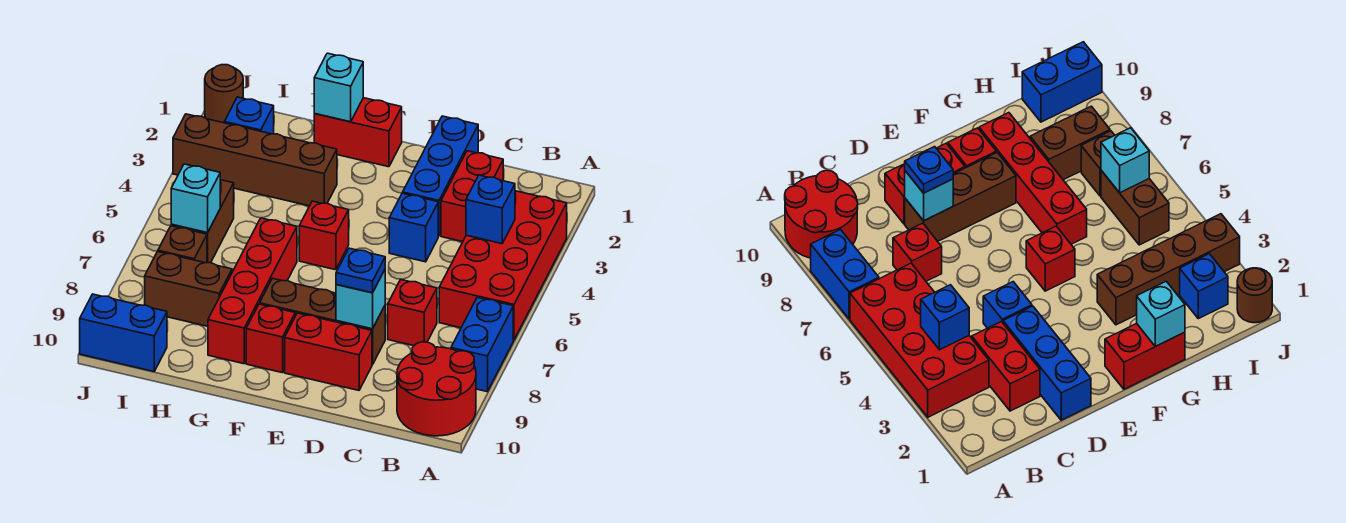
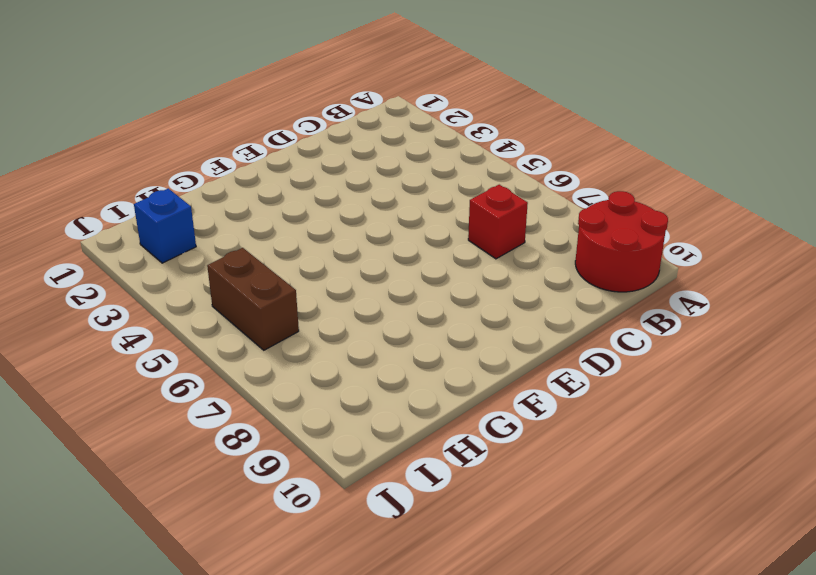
none -> red 2x4 brick [439,191,567,340]
none -> blue 1x2 brick [451,297,513,392]
none -> red 1x2 brick [441,151,503,242]

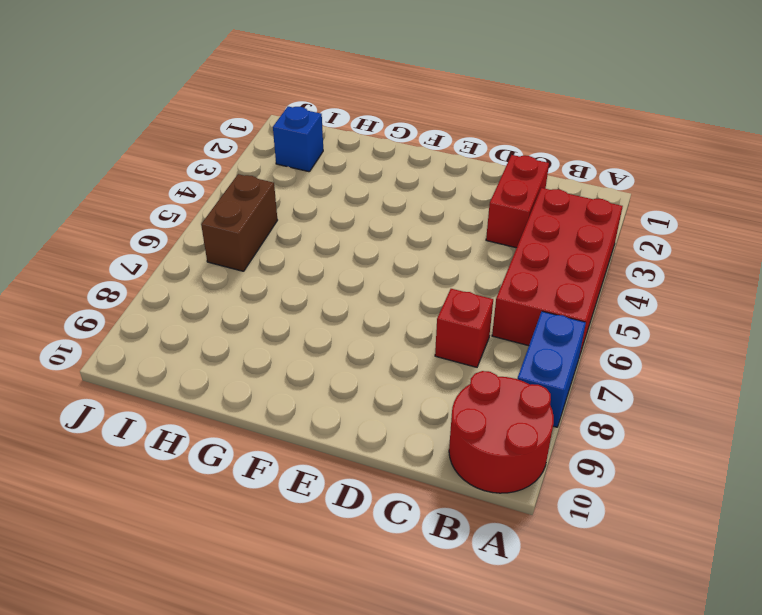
none -> blue 1x3 brick [403,116,478,236]
none -> blue 1x1 brick [389,193,438,262]
none -> brown 1x3 brick [260,278,385,365]

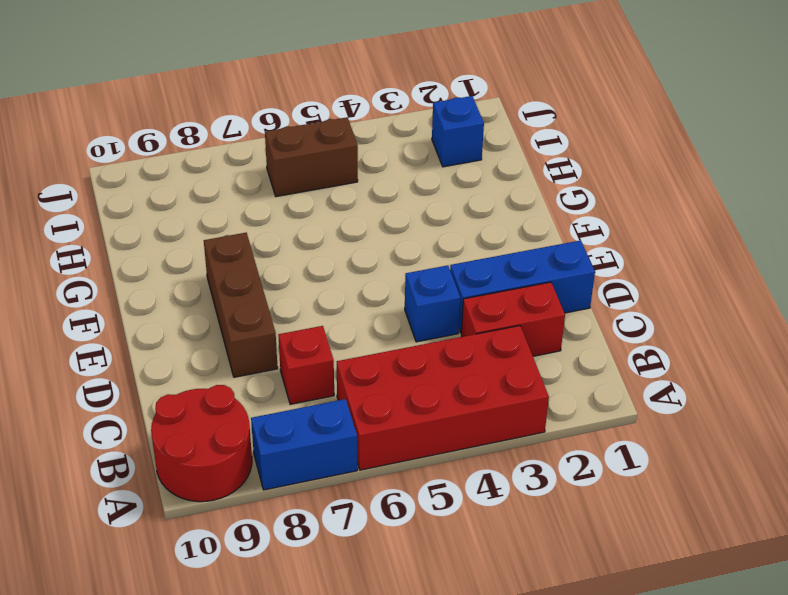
none -> red 1x2 brick [285,313,372,390]
none -> red 1x2 brick [314,98,402,167]
none -> red 1x1 brick [299,201,349,270]

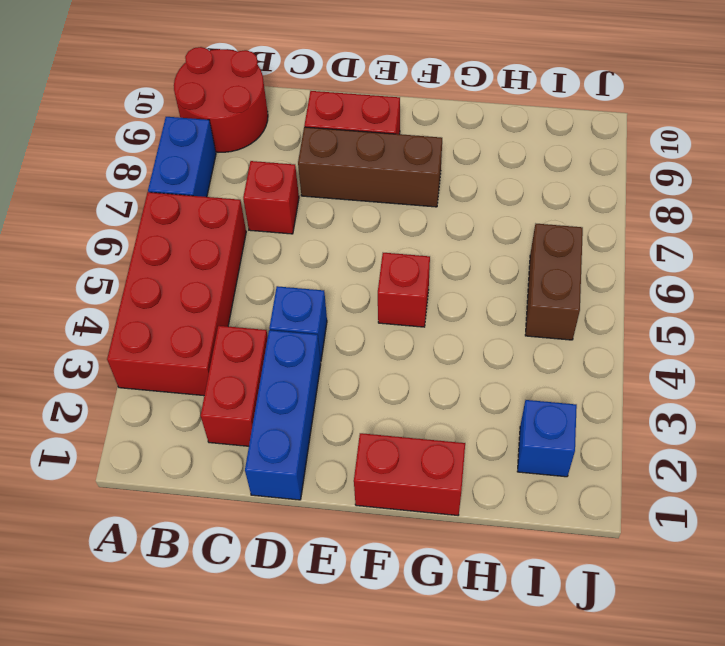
none -> red 1x1 brick [246,304,295,373]
none -> brown 1x4 brick [173,114,337,206]
none -> red 1x4 brick [208,218,297,364]

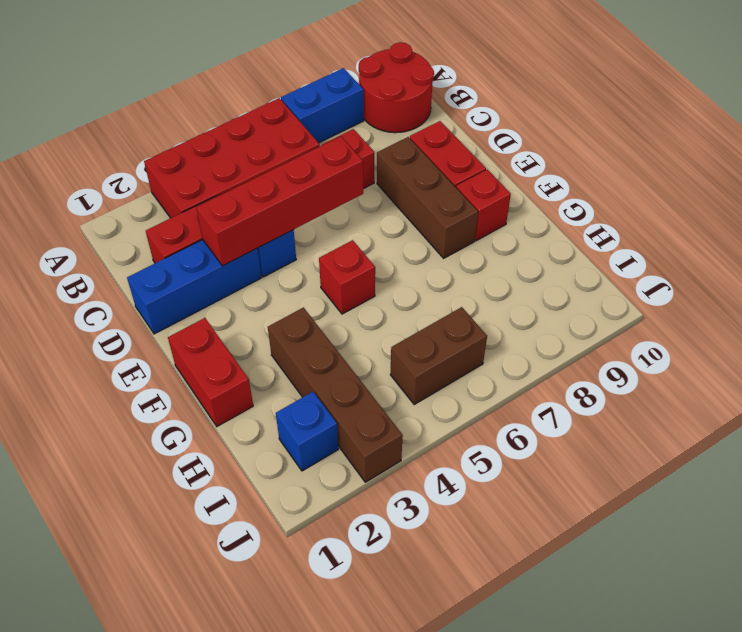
red 1x4 brick [196,136,363,266] -> red 1x4 brick moved to [208,218,297,364]
none -> brown 1x2 brick [145,252,232,326]
none -> brown 1x1 brick [158,226,207,263]
none -> blue 1x2 brick [80,294,167,371]

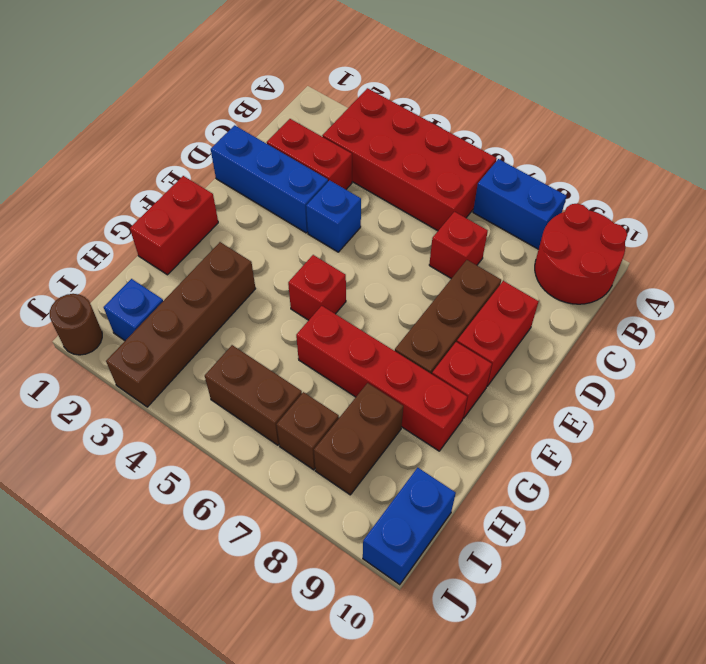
none -> blue 1x1 brick [466,175,515,244]
none -> cyan 1x1 brick [336,270,385,329]
none -> cyan 1x1 brick [314,53,363,122]

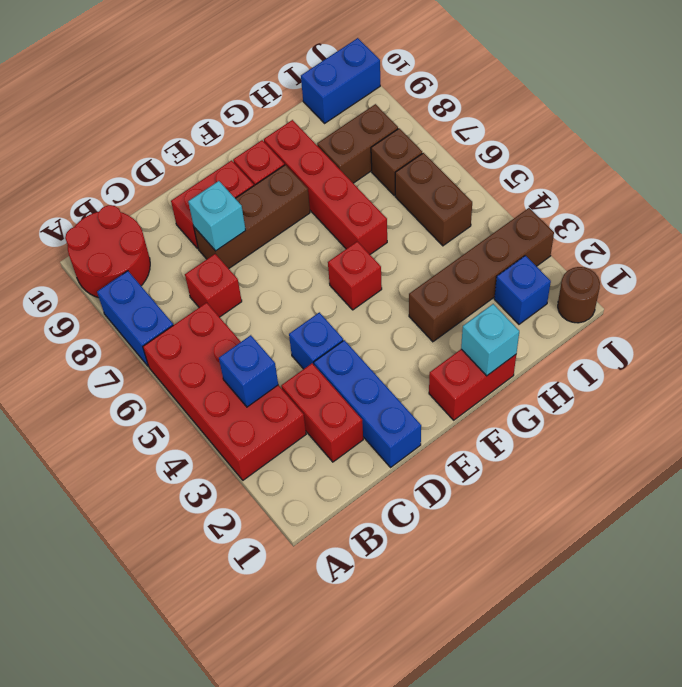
none -> cyan 1x1 brick [171,164,220,233]
none -> blue 1x1 plate [336,248,385,293]

